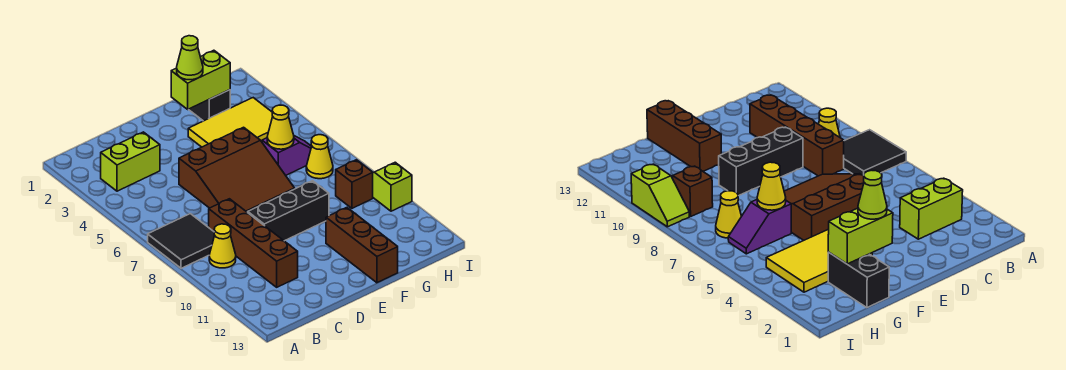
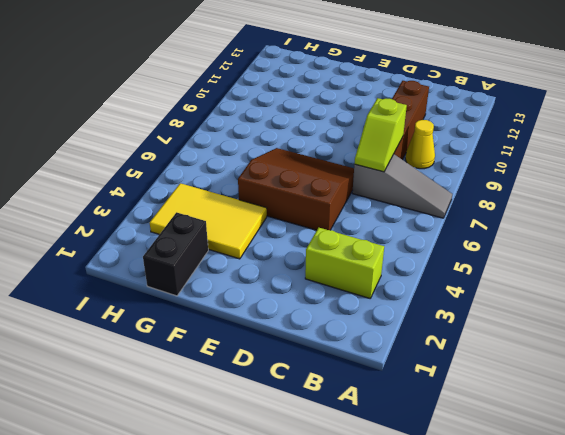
grey 1x3 slope [352,154,452,218] -> black 2x2 tile [148,214,215,268]
lime 1x2 slope [354,98,407,172] -> lime 1x2 slope moved to [373,162,412,211]
none -> black 1x3 brick [248,181,329,241]
none -> brown 1x3 brick [326,208,398,283]
none -> purple 1x2 slope [262,136,312,175]

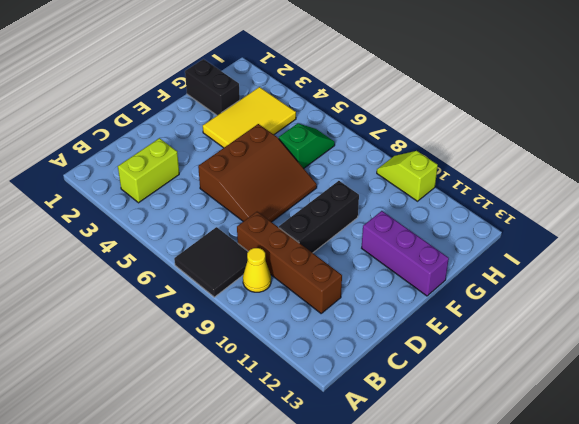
purple 1x3 brick [362,211,449,296] -> brown 1x3 brick [326,208,398,283]
green 1x2 slope [279,123,335,168] -> purple 1x2 slope [262,136,312,175]
none -> yellow 1x1 cone [306,135,333,179]
none -> brown 1x1 brick [336,160,373,208]
none -> lime 1x2 brick [171,50,230,109]

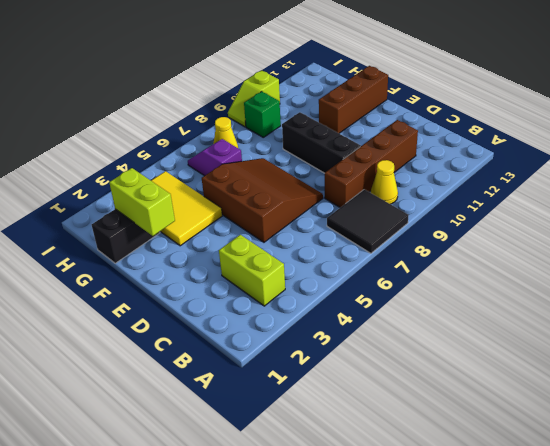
green 1x1 brick [244,91,281,137] -> brown 1x1 brick [336,160,373,208]
none -> yellow 1x1 cone [267,105,294,149]
none -> lime 1x1 cone [177,36,203,80]

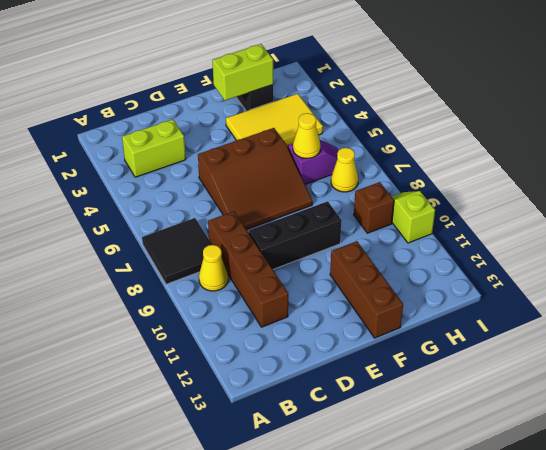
none -> lime 1x1 cone [177,36,203,80]

